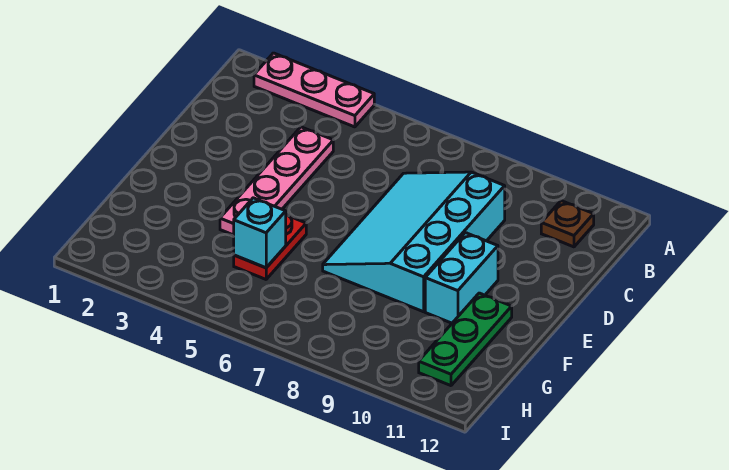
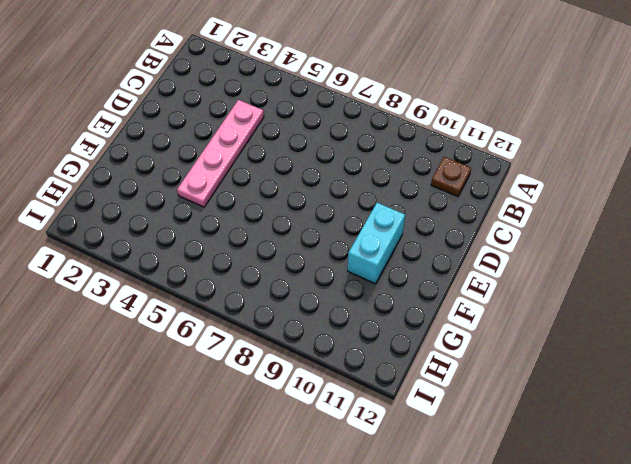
none -> pink 1x3 plate [254,53,374,127]
none -> cyan 3x4 slope [323,172,505,312]

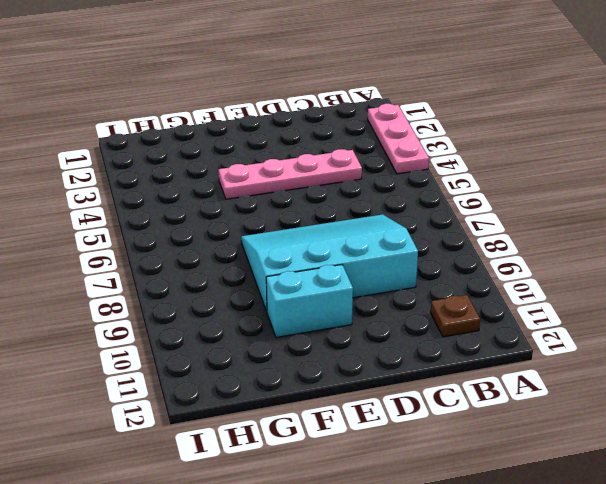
none -> red 1x2 plate [234,215,306,279]
none -> green 1x3 plate [419,293,512,386]

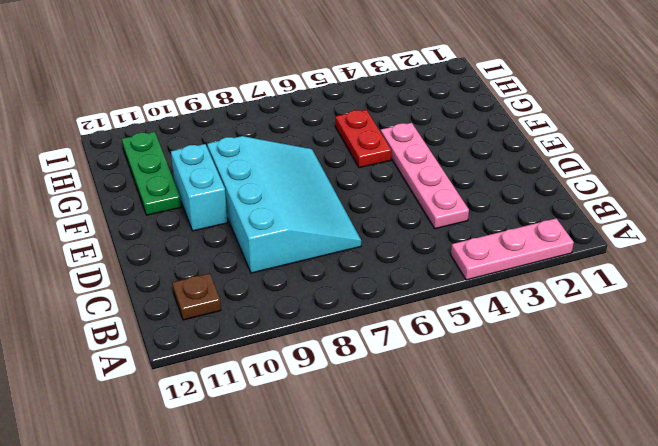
none -> cyan 1x1 brick [234,198,286,268]

